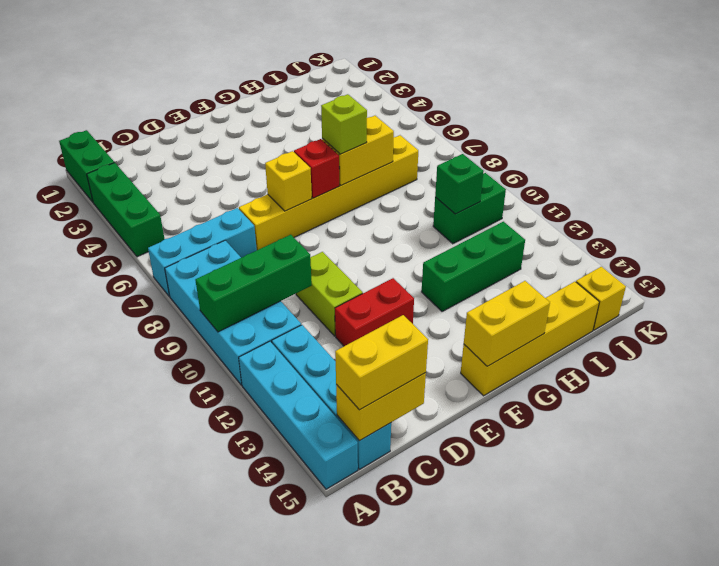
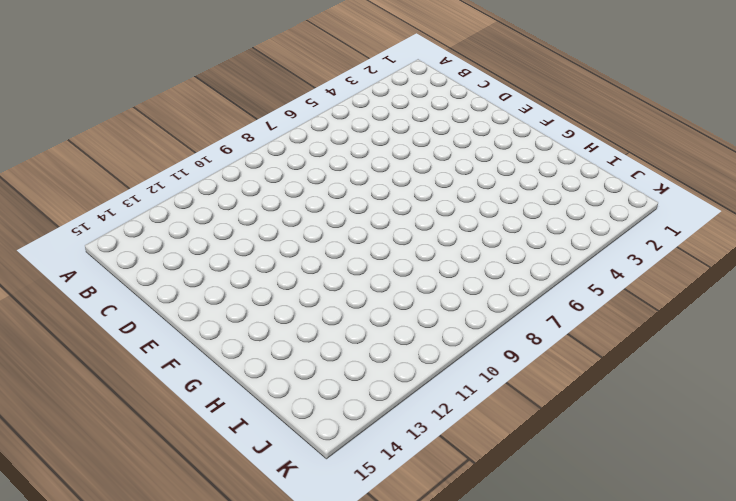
none -> green 1x2 brick [59,130,114,202]
none -> green 1x3 brick [87,163,164,257]
none -> cyan 1x3 brick [148,208,257,296]

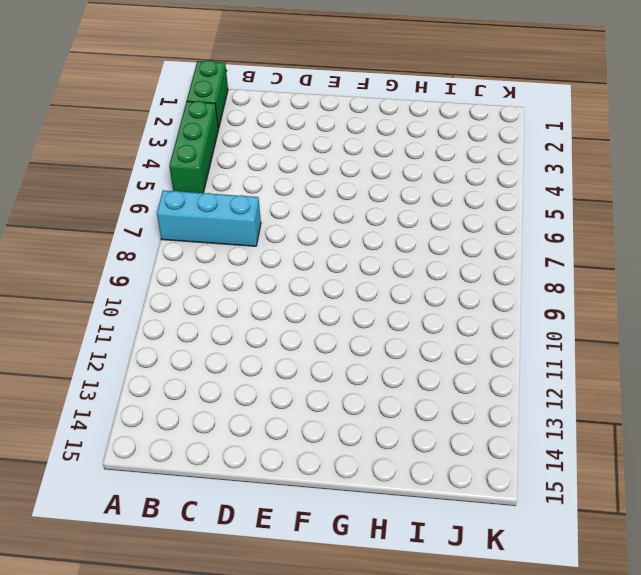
none -> cyan 2x4 brick [165,240,301,385]
none -> cyan 1x4 brick [239,341,358,489]
none -> cyan 1x4 brick [272,325,391,469]

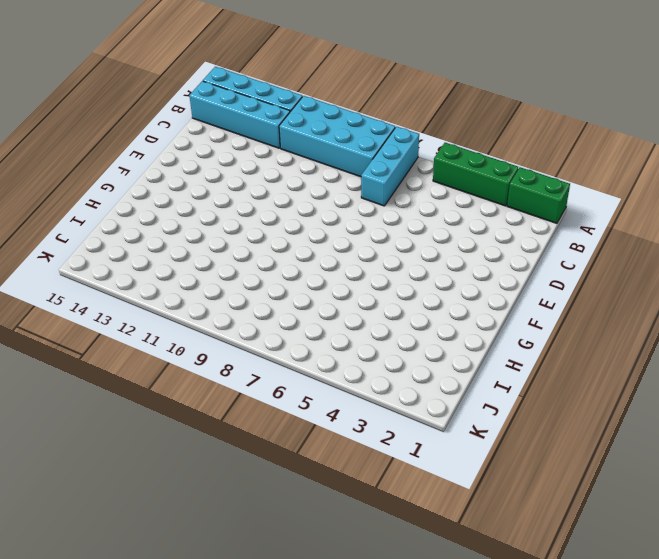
none -> yellow 1x6 brick [239,135,418,250]
none -> lime 1x2 brick [296,252,363,336]
none -> red 1x2 brick [335,278,414,346]

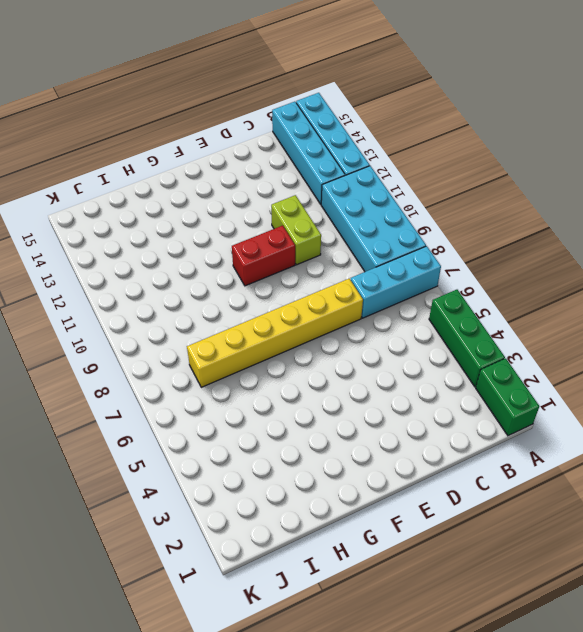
red 1x2 brick [232,226,295,286] -> red 1x2 brick moved to [335,278,414,346]
none -> yellow 1x4 brick [461,282,599,396]
none -> green 1x3 brick [422,222,525,312]
none -> green 1x2 brick [433,173,506,244]

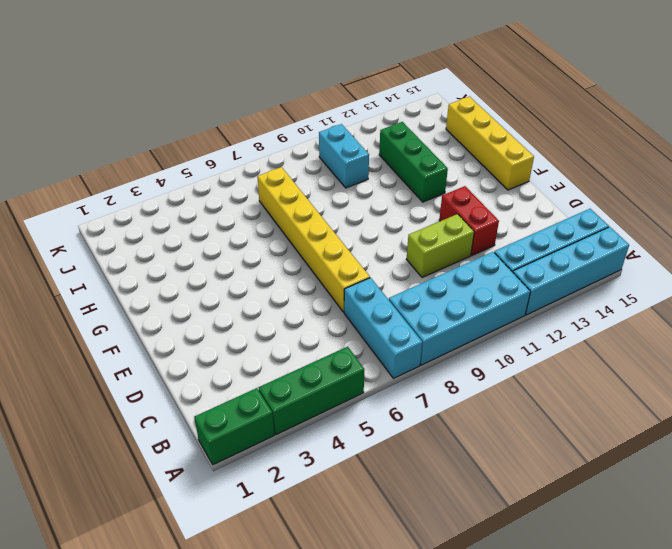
cyan 1x2 brick [319,124,369,188] -> green 1x2 brick [433,173,506,244]
none -> yellow 1x1 brick [576,267,626,330]
none -> green 1x3 brick [195,235,312,332]
none -> yellow 1x2 brick [336,373,426,441]

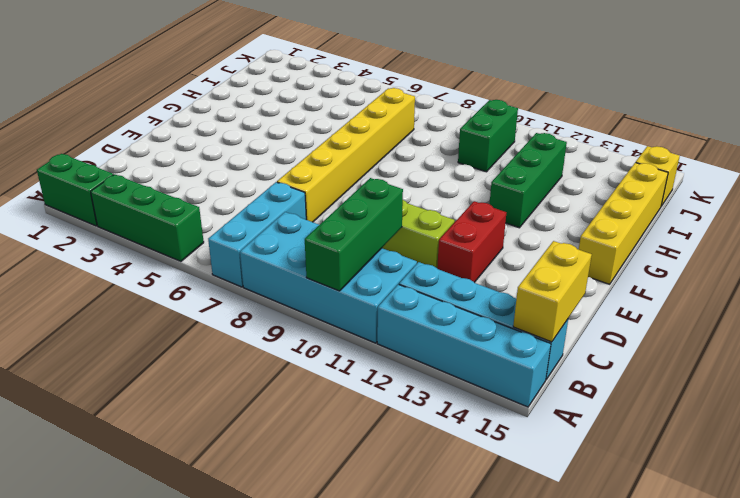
none -> yellow 1x1 brick [265,151,312,211]
none -> red 1x1 brick [294,139,339,198]
none -> yellow 1x2 brick [464,281,550,366]

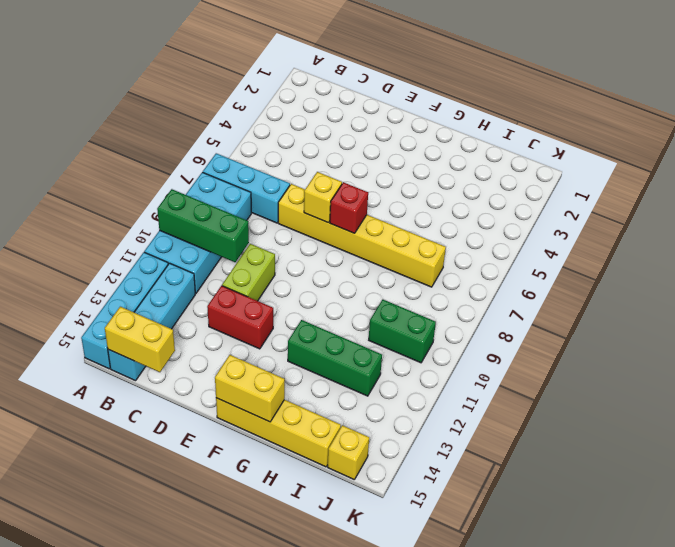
none -> green 1x2 brick [59,130,114,202]
none -> green 1x3 brick [87,163,164,257]
none -> yellow 1x2 brick [322,116,394,185]

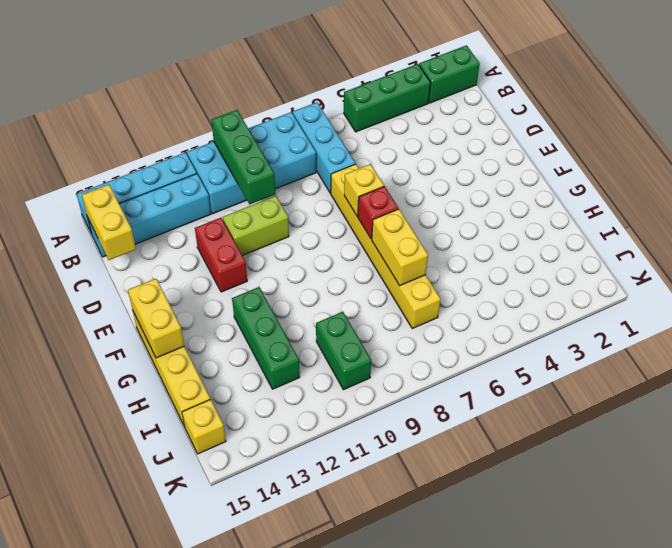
none -> green 1x1 brick [435,154,484,214]
none -> yellow 1x2 brick [335,315,428,410]
none -> lime 1x1 brick [321,94,367,154]

